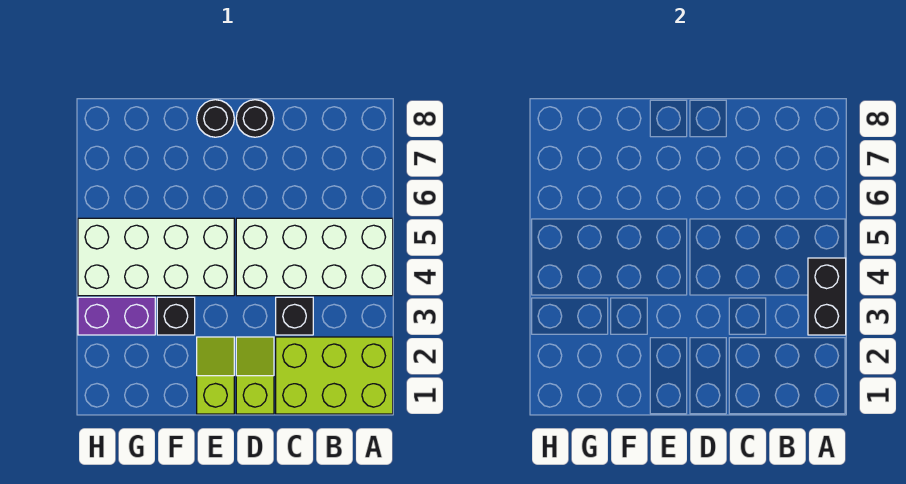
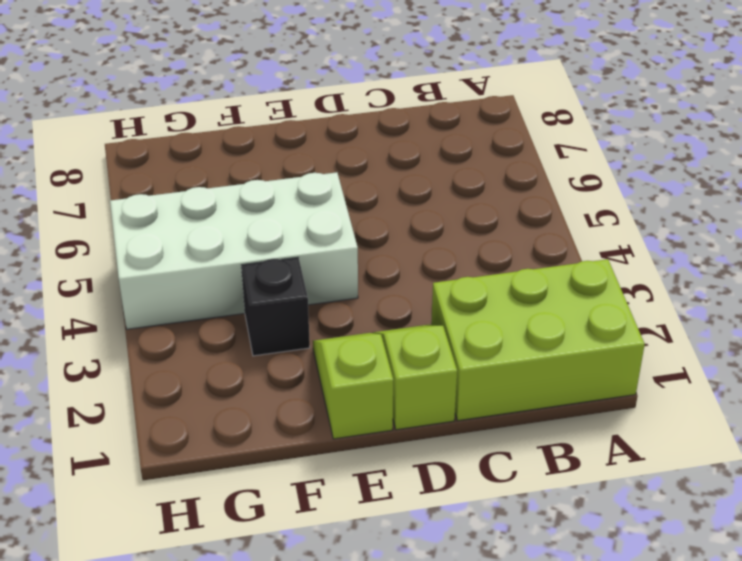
none -> white 2x4 brick [236,218,393,296]
none -> black 1x1 brick [276,297,313,335]

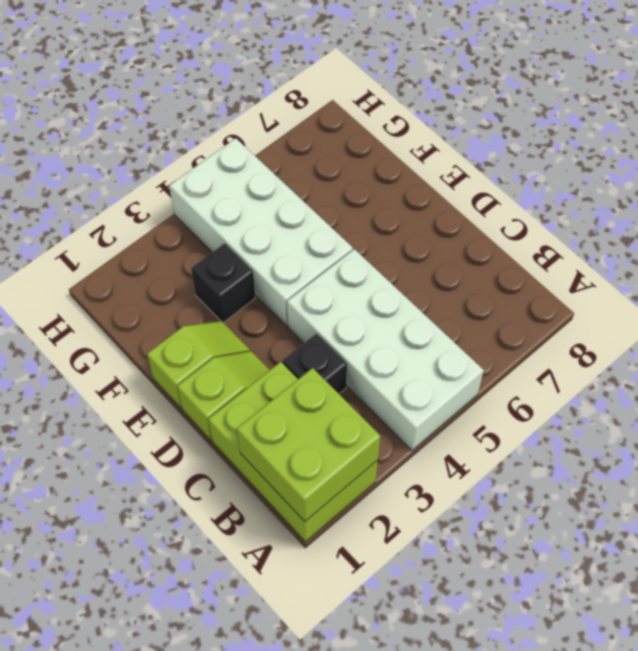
lime 2x2 brick [237,368,380,521] -> none
none -> black 1x1 round brick [236,100,274,137]
none -> black 1x1 round brick [197,100,234,137]

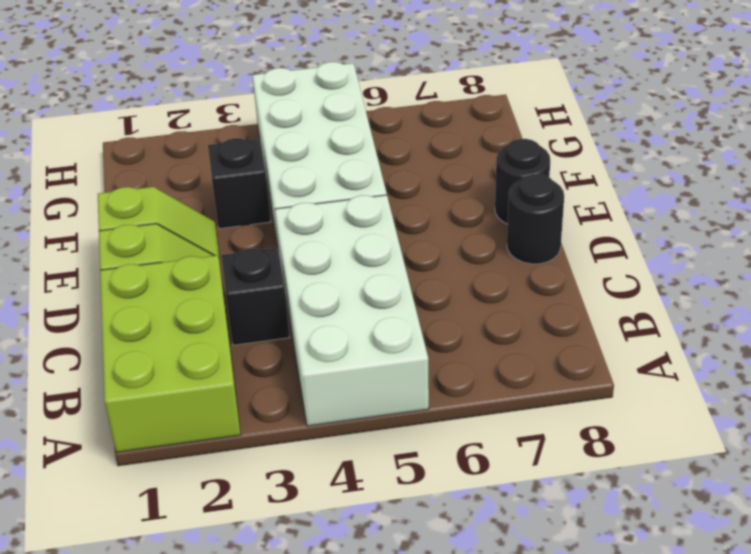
none -> purple 1x2 brick [78,297,155,335]
none -> black 1x2 brick [808,258,846,335]

